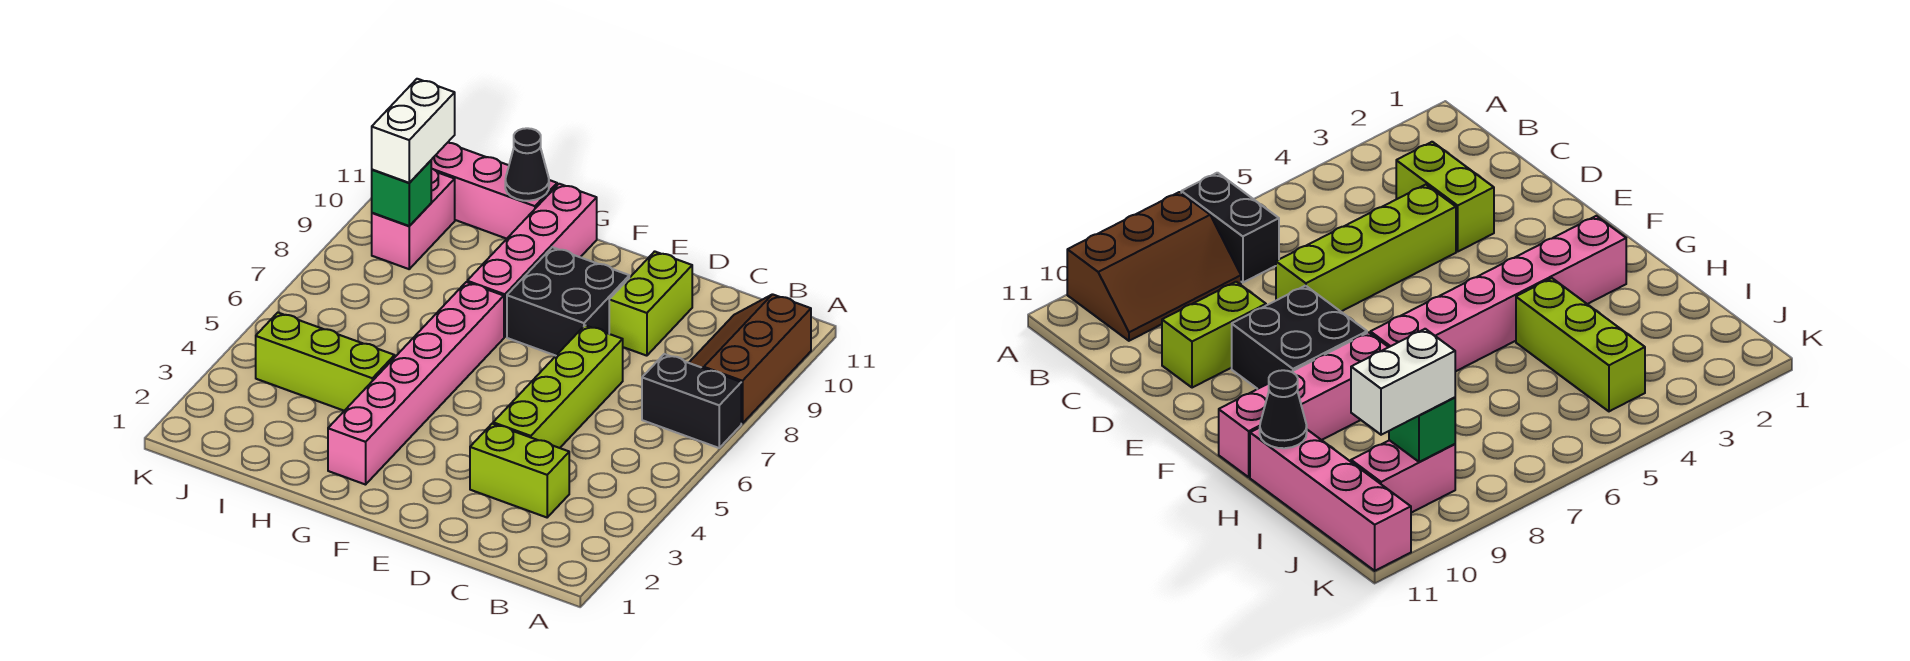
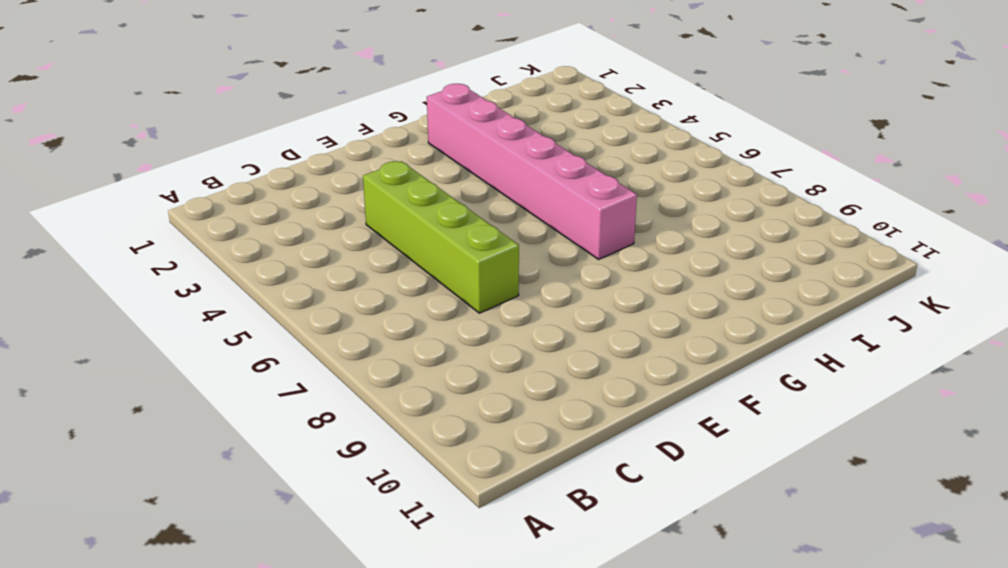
none -> black 1x2 brick [642,354,741,448]
none -> brown 2x3 slope [689,294,811,424]
none -> lime 1x2 brick [470,424,569,517]

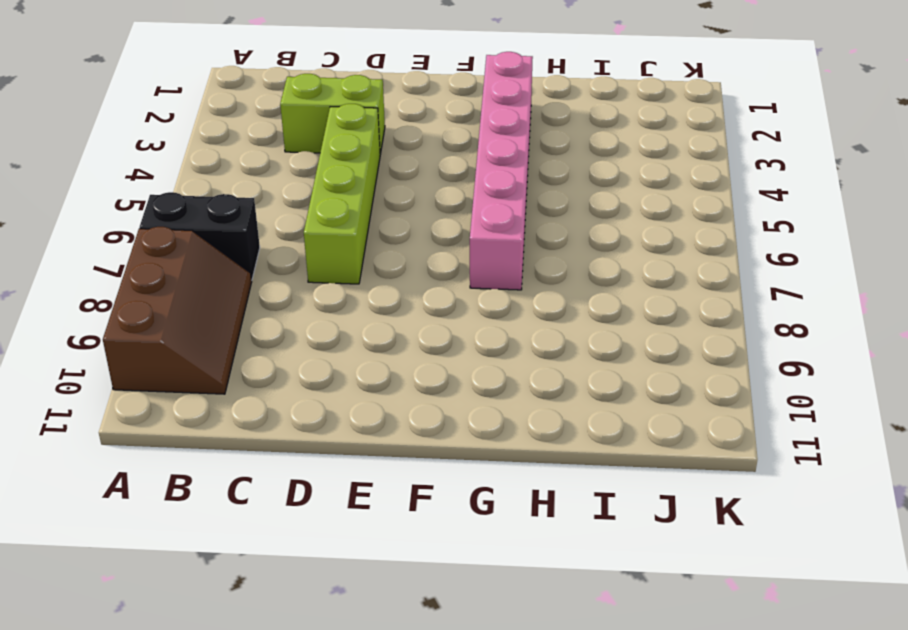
none -> lime 1x2 brick [609,251,692,356]
none -> black 2x2 brick [507,247,629,356]
none -> pink 1x4 brick [467,184,597,337]

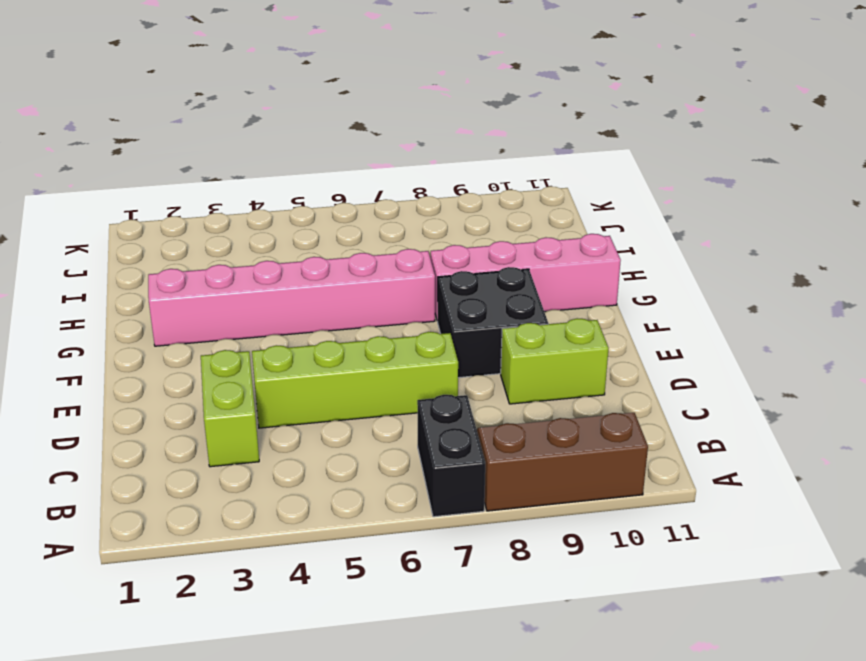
none -> lime 1x3 brick [256,313,395,411]
none -> pink 1x4 brick [431,143,557,239]
none -> pink 1x2 brick [372,169,455,269]

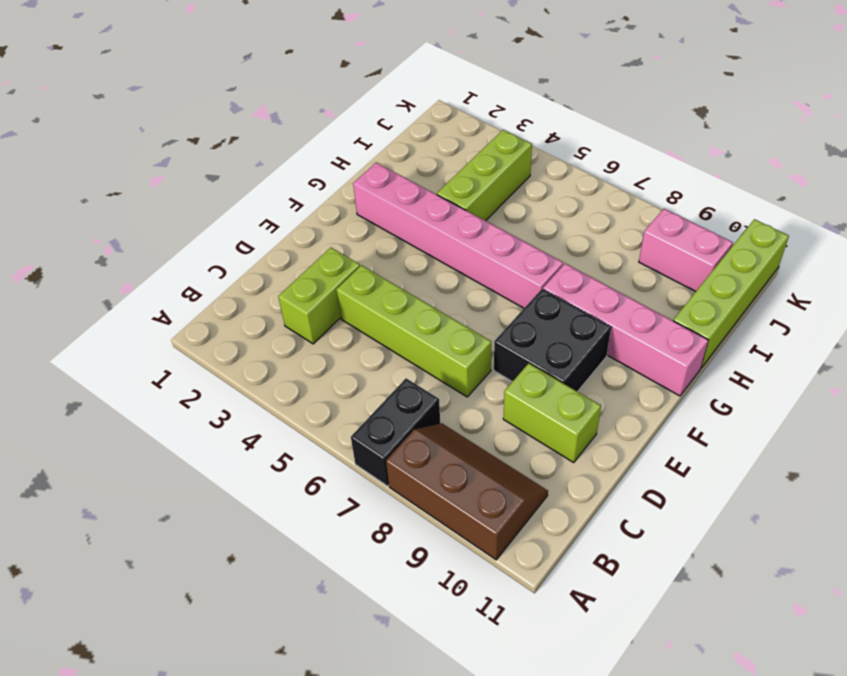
lime 1x4 brick [673,219,789,368] -> pink 1x4 brick [431,143,557,239]
none -> black 1x1 cone [505,128,549,201]
none -> green 1x1 brick [372,161,431,226]
none -> white 1x2 brick [372,79,455,183]

